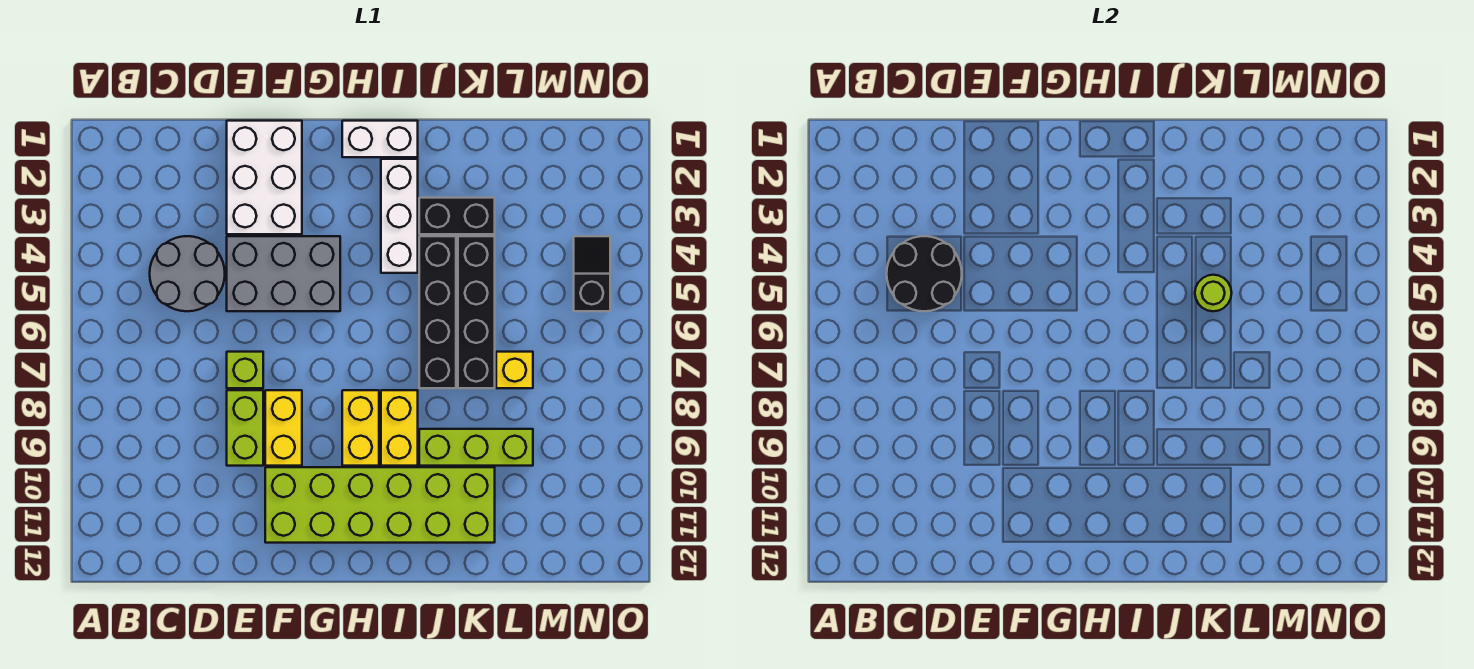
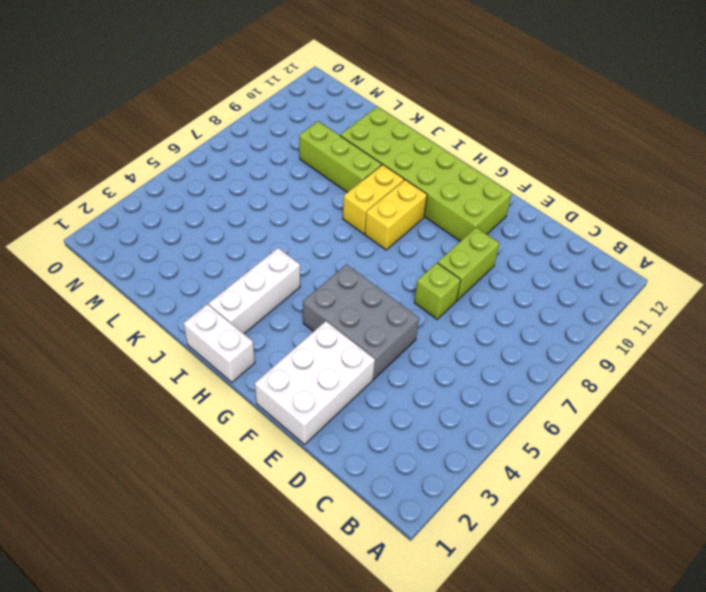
none -> grey 2x2 round brick [150,236,225,311]
none -> yellow 1x2 brick [265,390,302,466]
none -> black 1x2 brick [419,198,495,234]

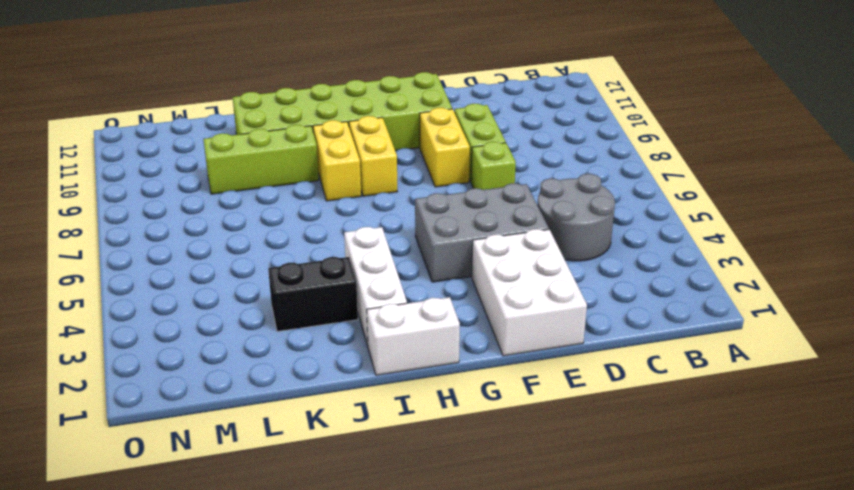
none -> black 1x4 brick [419,236,456,388]
none -> black 1x4 brick [458,236,495,388]
none -> yellow 1x1 brick [496,352,533,388]

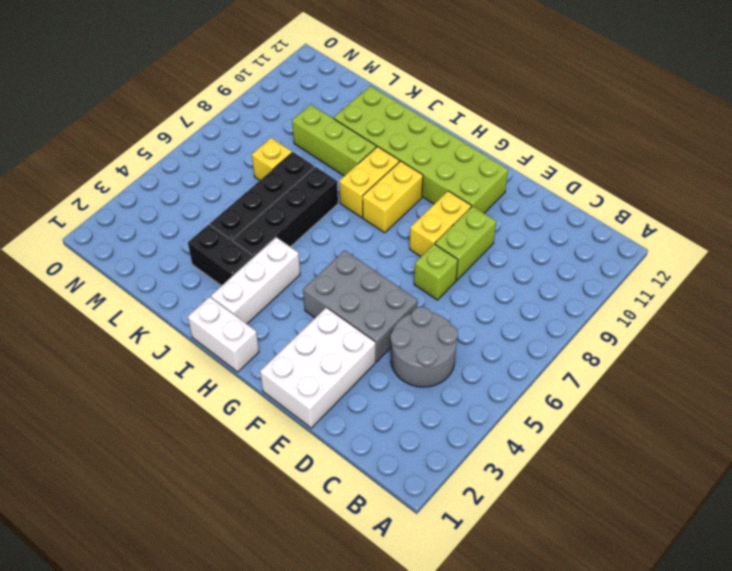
none -> black 1x2 slope [574,236,610,311]
none -> black 2x2 round brick [887,236,962,311]
none -> lime 1x1 round brick [1195,275,1232,311]

